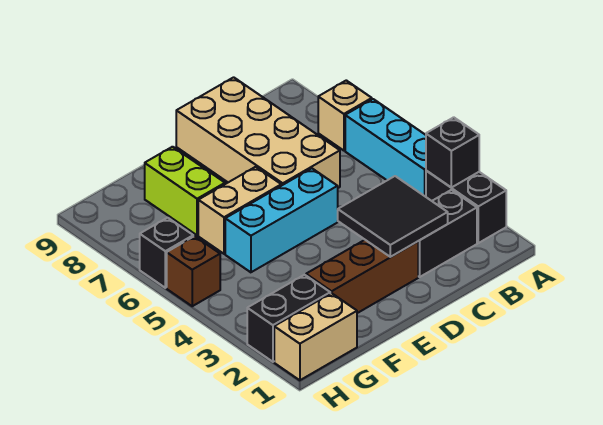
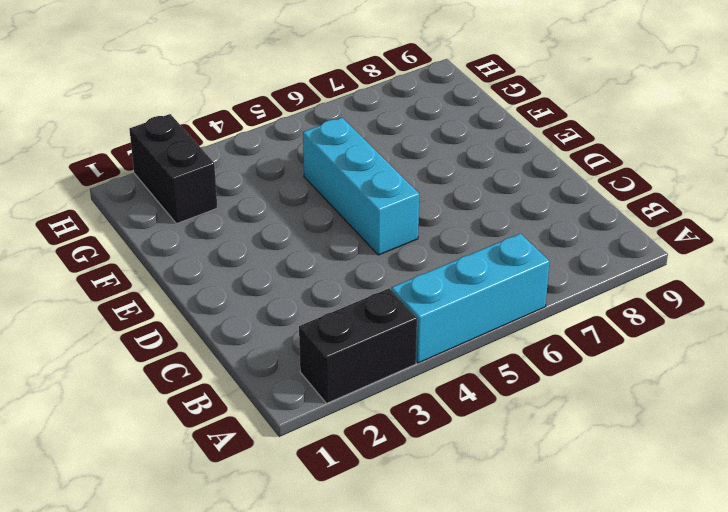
none -> tan 1x1 brick [318,80,372,151]
none -> black 1x2 brick [418,190,477,277]
none -> tan 2x4 brick [176,77,340,188]

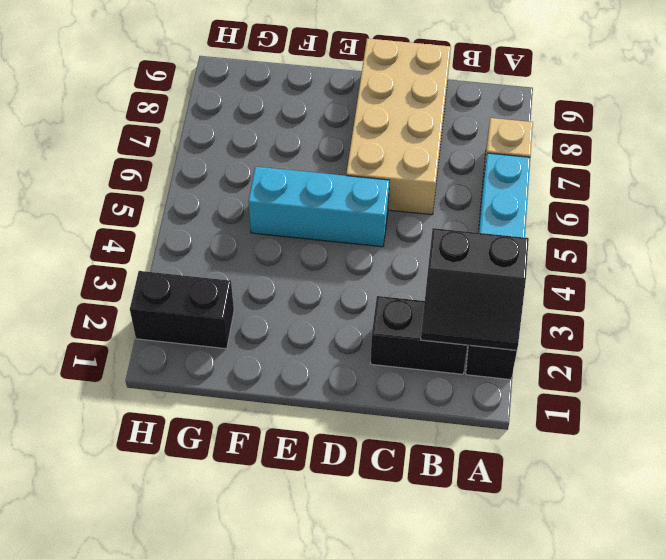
black 2x2 slope [421,228,529,350] -> black 1x1 brick [426,117,479,188]
none -> brown 1x3 brick [306,240,418,313]
none -> tan 1x2 brick [198,167,281,254]
none -> lime 1x2 brick [145,147,225,235]

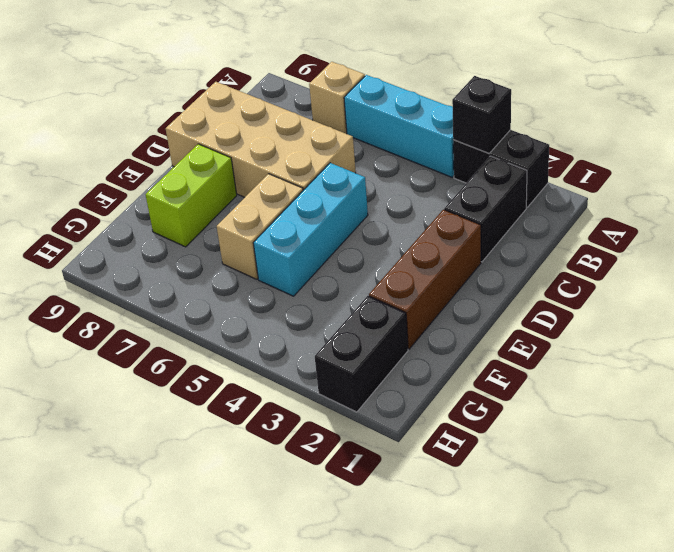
lime 1x2 brick [146,144,237,247] -> lime 1x2 brick turned to [145,147,225,235]
none -> tan 1x2 brick [274,293,357,380]
none -> brown 1x1 brick [167,236,220,306]
none -> black 1x1 brick [140,218,193,288]

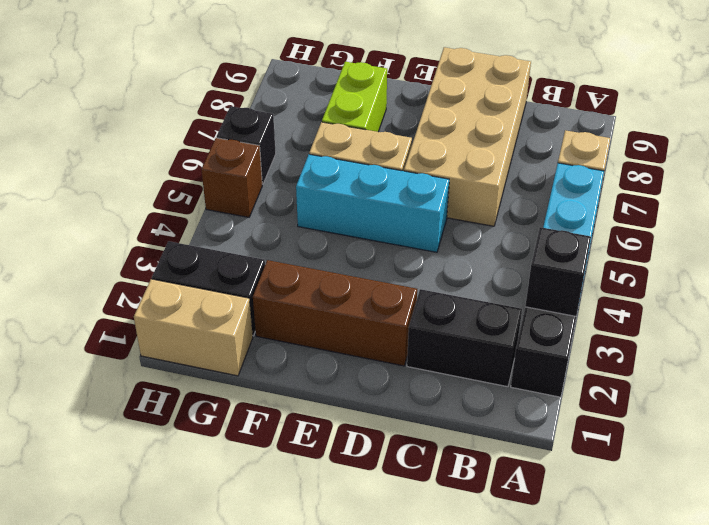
none -> black 2x2 tile [338,176,448,257]

